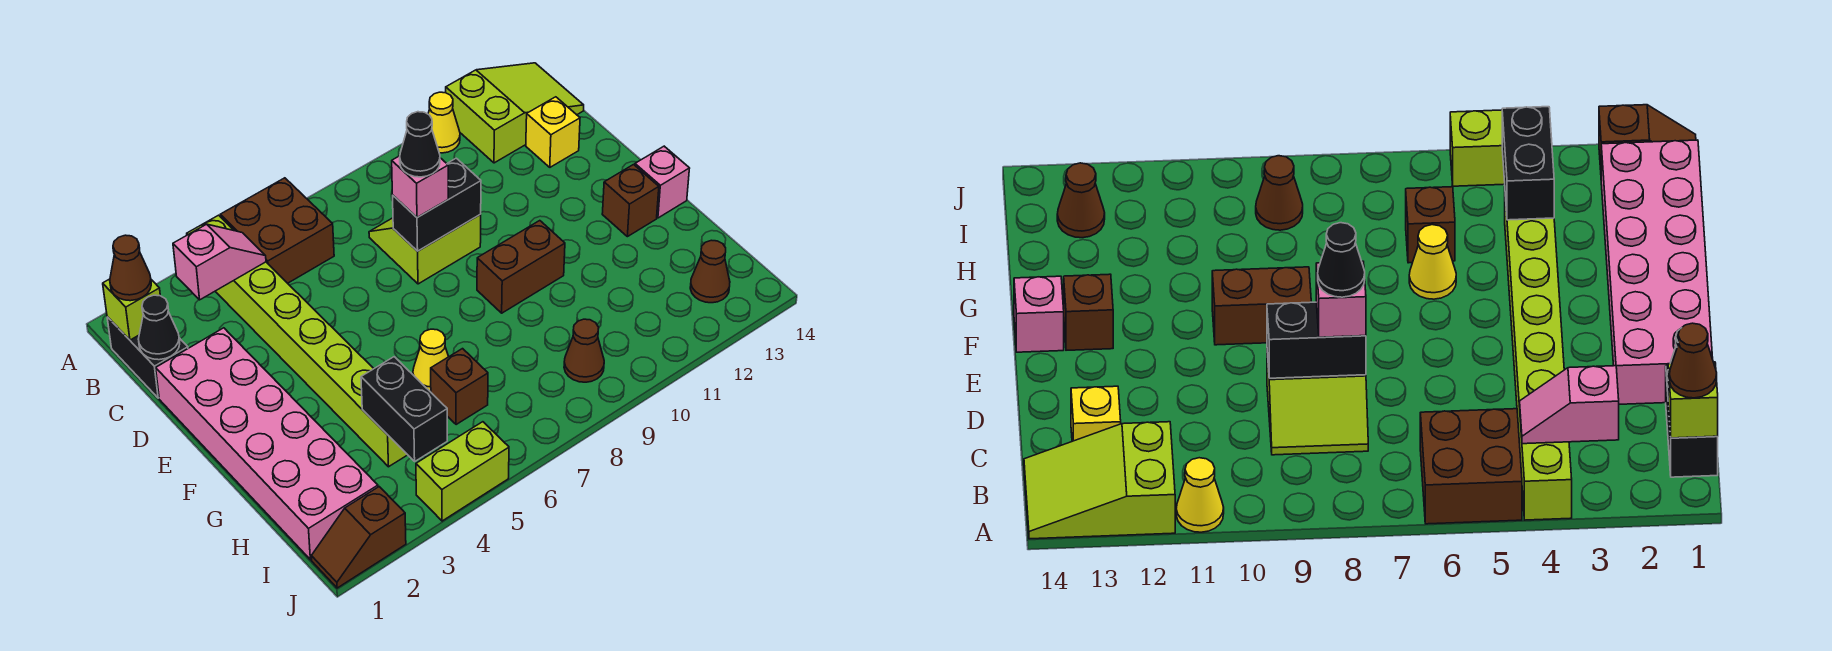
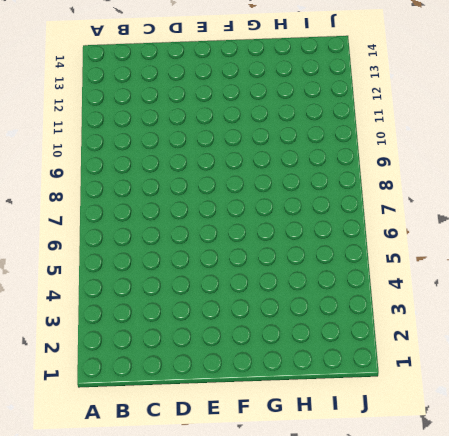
none -> lime 1x8 brick [187,215,407,467]
none -> brown 2x2 brick [220,178,334,283]
none -> yellow 1x1 cone [428,92,460,153]

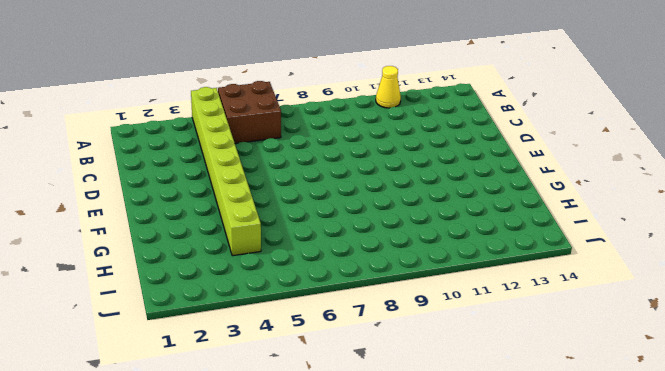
none -> lime 2x3 slope [446,63,584,163]
none -> black 1x2 brick [107,317,188,398]
none -> lime 2x2 slope [369,215,481,284]

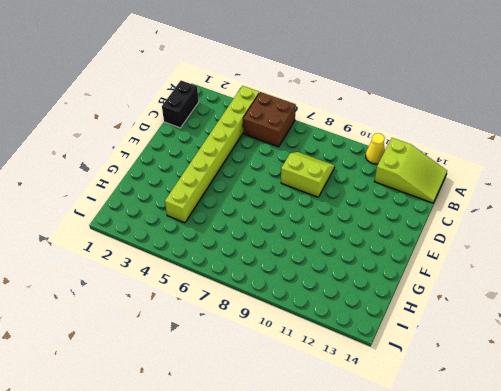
none -> yellow 1x1 brick [526,97,580,167]
none -> pink 2x6 brick [156,328,378,560]
none -> brown 1x2 brick [477,221,565,313]

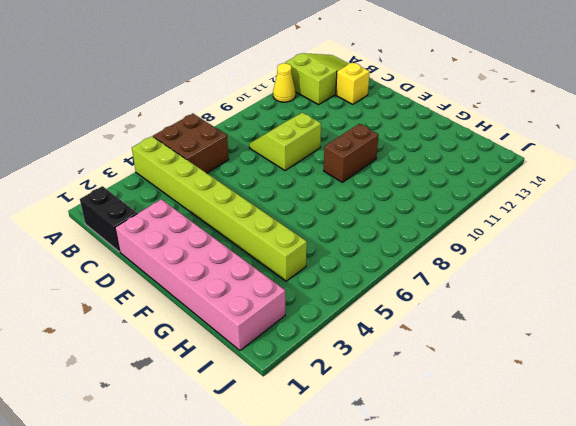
none -> brown 1x1 brick [602,165,659,237]
none -> pink 1x1 brick [635,146,690,218]
none -> yellow 1x1 cone [413,329,449,392]

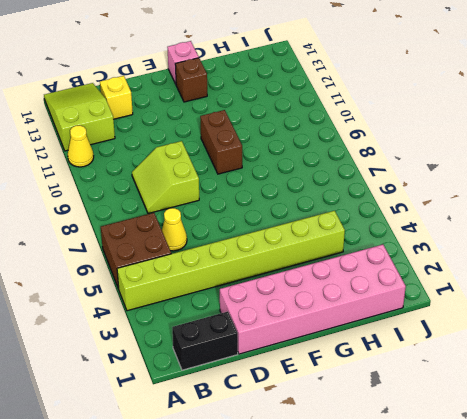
yellow 1x1 cone [162,208,187,251] -> yellow 1x1 cone moved to [413,329,449,392]
none -> brown 1x1 brick [431,349,488,425]
none -> brown 1x1 cone [564,319,604,382]
none -> brown 1x1 cone [690,240,730,303]

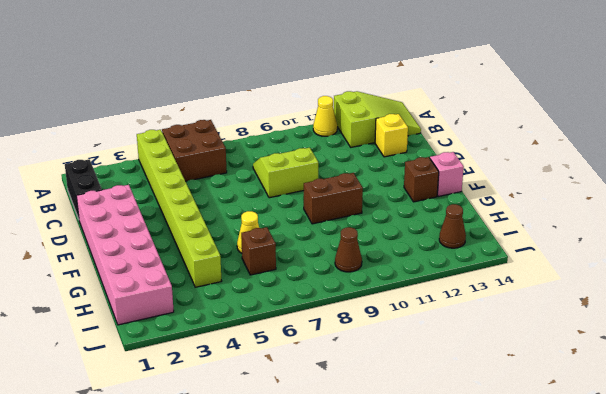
none -> brown 1x2 slope [311,487,406,588]
none -> lime 1x2 brick [416,422,509,521]
none -> lime 1x1 brick [103,279,160,340]

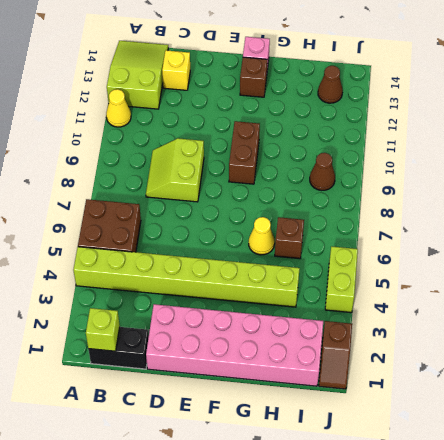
none -> pink 1x2 slope [173,224,266,300]
none -> black 1x1 cone [138,295,180,360]
none -> black 1x2 brick [393,158,481,251]

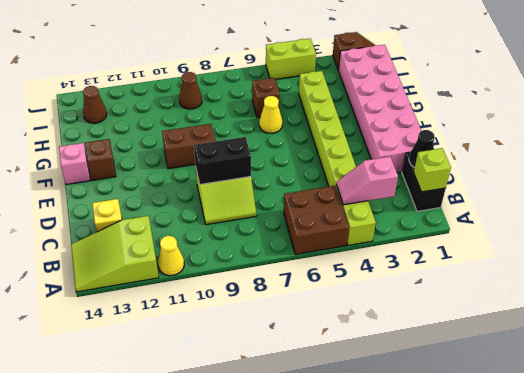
none -> black 1x2 brick [361,357,447,461]
none -> brown 1x1 cone [110,235,151,301]
none -> pink 1x1 brick [392,156,448,218]

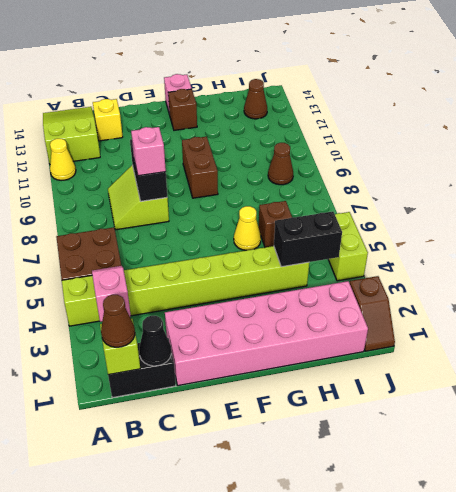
none -> black 1x1 cone [400,112,440,177]

